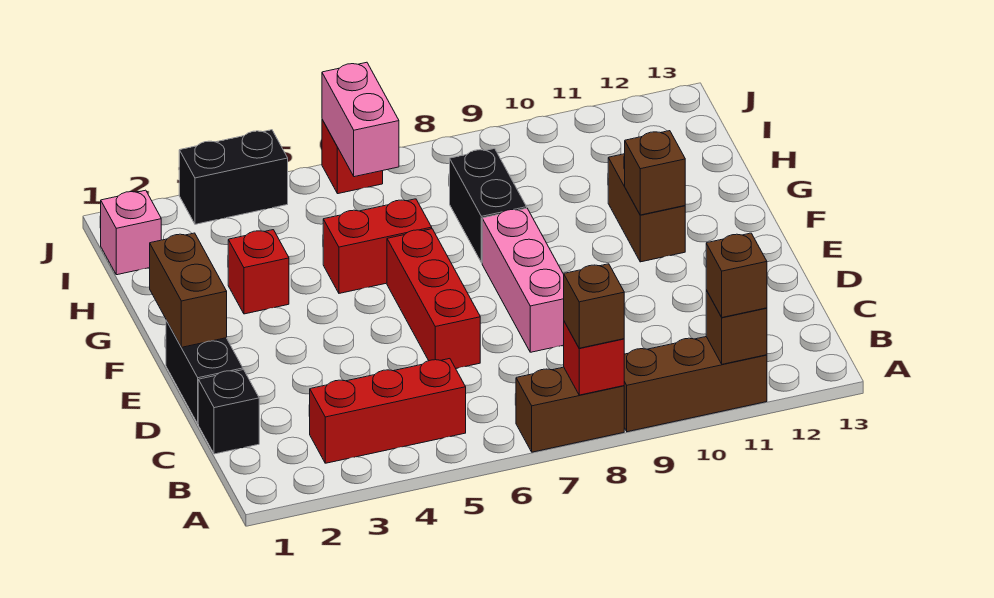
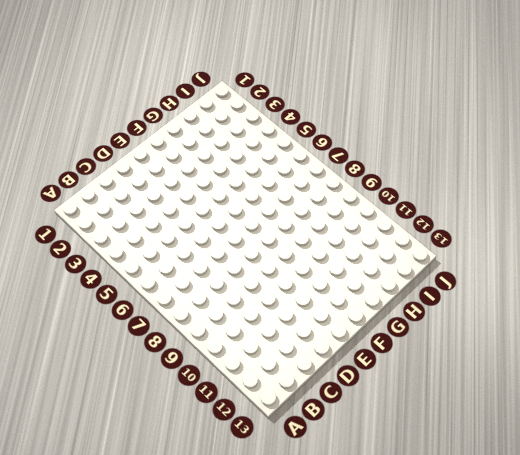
none -> brown 1x2 brick [516,367,624,452]
none -> brown 1x3 brick [624,337,767,432]
none -> red 1x3 brick [310,359,466,463]

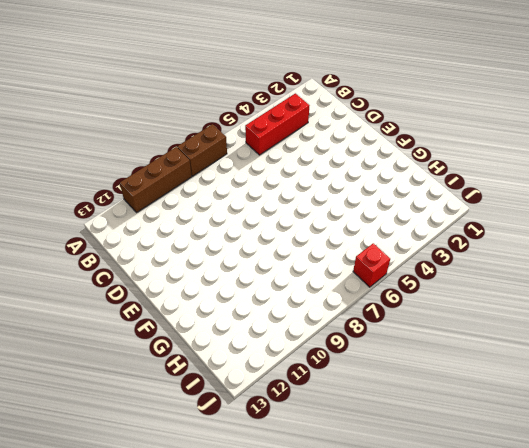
none -> black 1x1 brick [198,370,259,454]
none -> black 1x2 brick [166,320,243,424]
none -> red 1x3 brick [387,229,480,368]

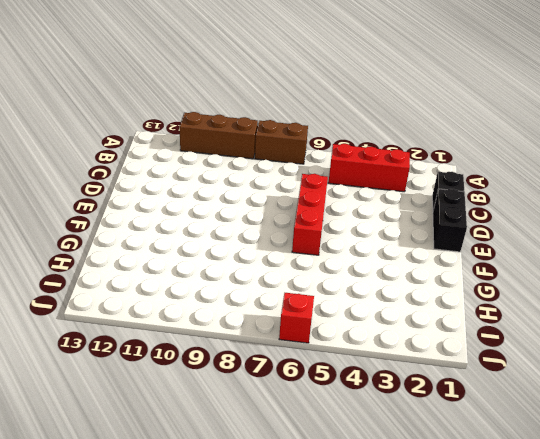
none -> pink 1x3 brick [482,208,564,352]
none -> brown 1x2 brick [608,154,685,262]
none -> red 1x1 brick [228,230,289,314]

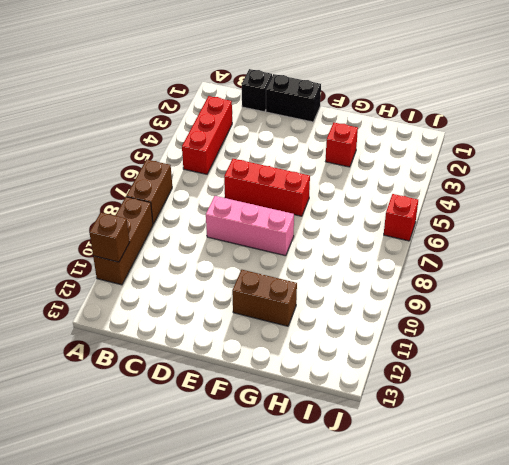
none -> red 1x2 brick [323,199,432,293]
none -> black 1x2 brick [450,148,527,263]
none -> pink 1x1 brick [101,190,161,275]

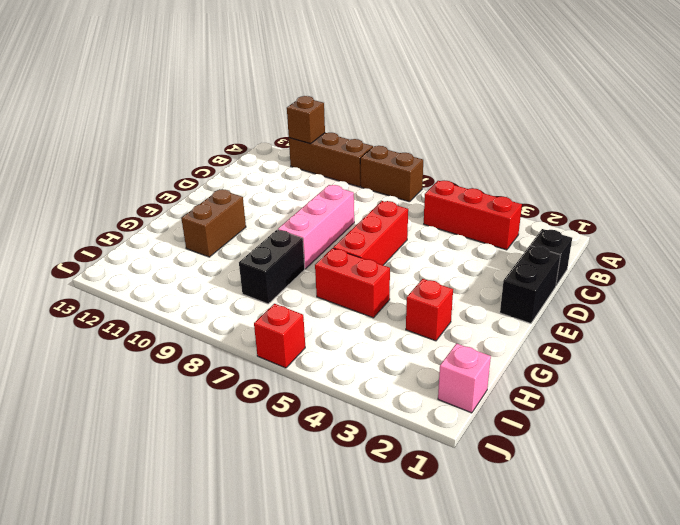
none -> black 1x2 brick [179,130,288,224]
none -> red 1x1 brick [564,322,624,395]
none -> brown 1x2 brick [150,233,227,347]

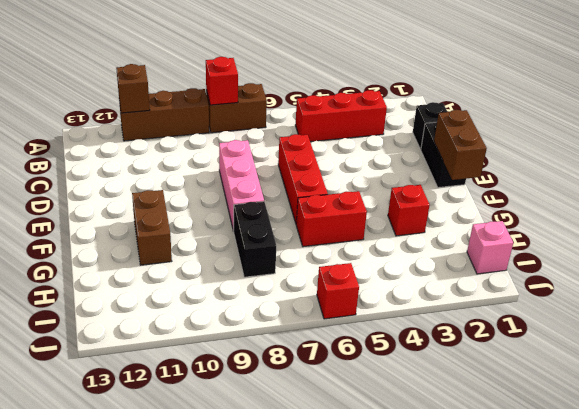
none -> black 1x2 brick [179,130,288,224]
none -> brown 1x1 brick [625,131,685,215]
none -> pink 1x2 brick [322,62,399,177]

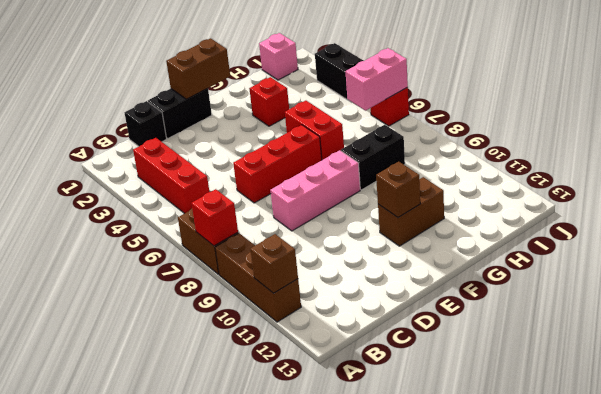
none -> brown 1x1 brick [564,264,624,348]
none -> brown 1x1 brick [706,233,767,317]

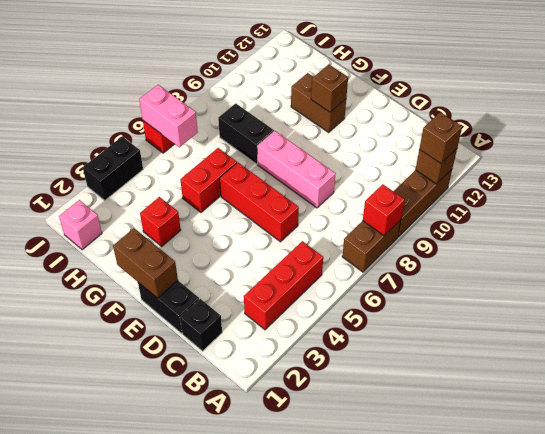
none -> brown 1x1 brick [564,264,624,348]

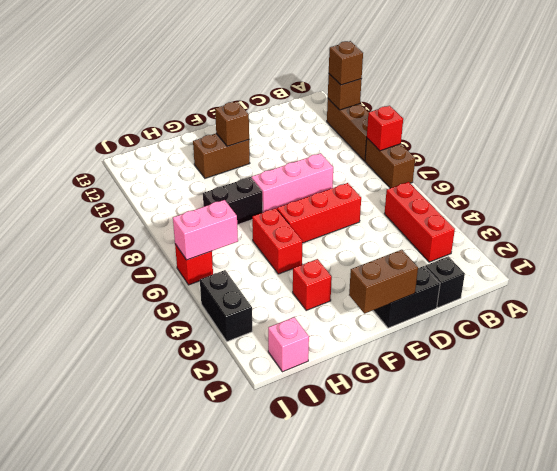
none -> brown 1x1 brick [564,264,624,348]

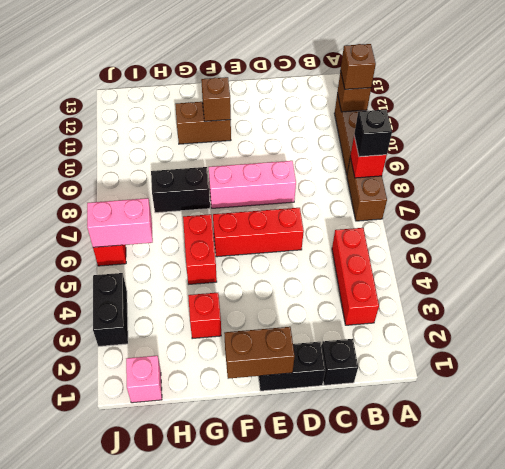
black 1x1 brick [354,110,392,157] -> brown 1x1 brick [564,264,624,348]

